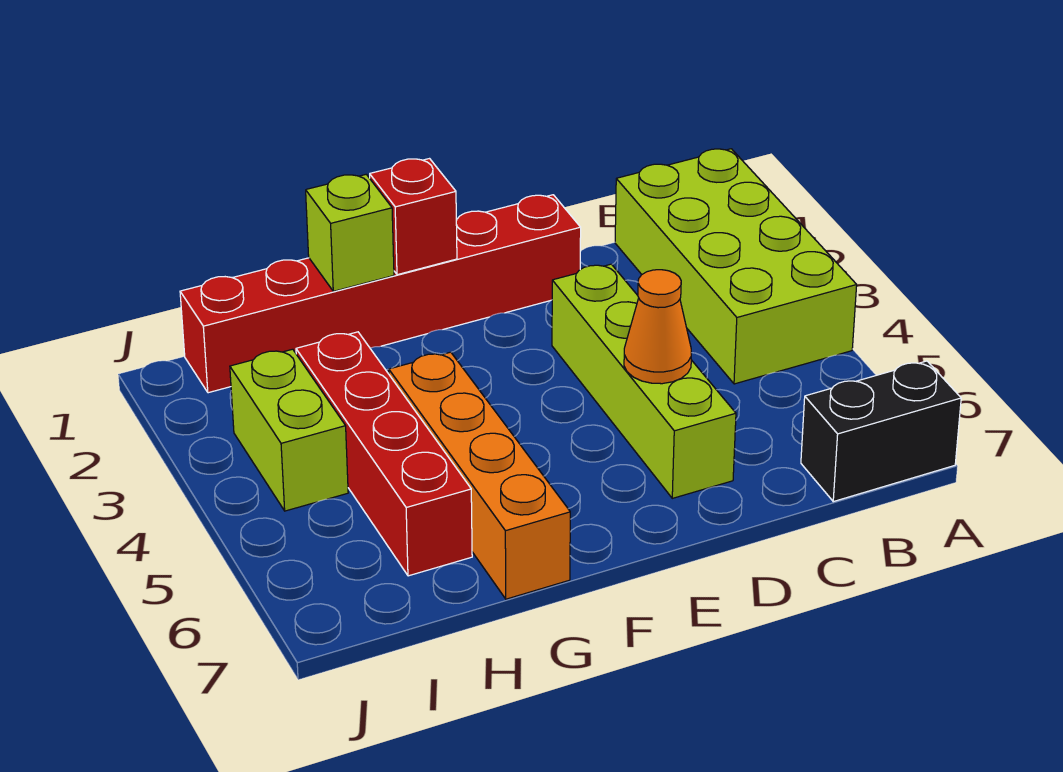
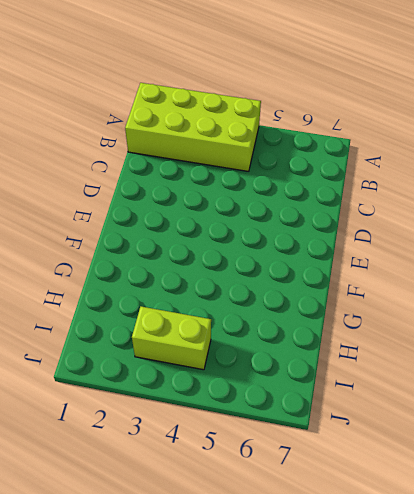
none -> black 1x2 brick [801,361,961,502]
none -> red 1x6 brick [180,195,581,393]

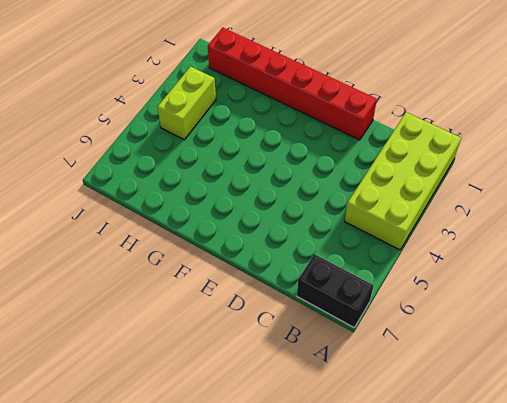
none -> lime 1x4 brick [552,264,736,498]
none -> orange 1x4 brick [389,352,570,599]

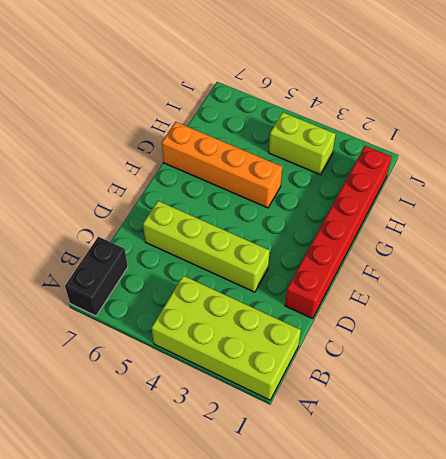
none -> red 1x4 brick [296,332,472,576]
none -> orange 1x1 cone [624,270,691,384]

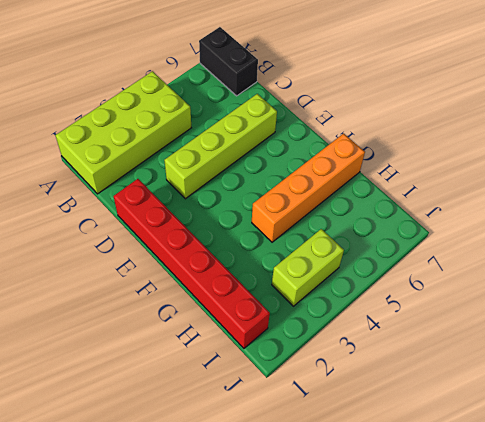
none -> red 1x4 brick [296,332,472,576]
none -> orange 1x1 cone [624,270,691,384]

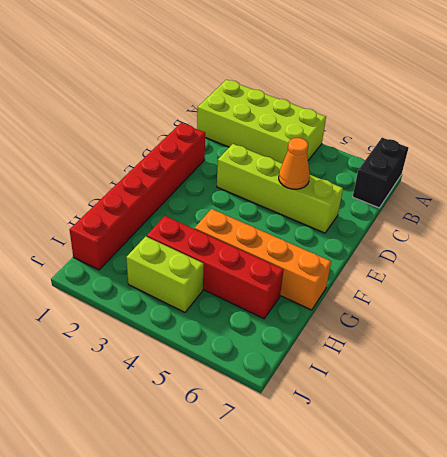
none -> red 1x1 brick [370,159,457,275]
none -> lime 1x1 brick [306,174,394,291]

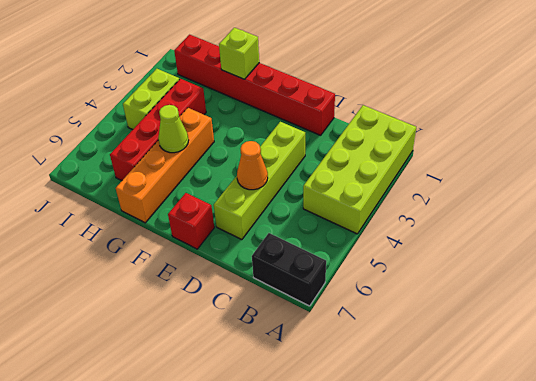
red 1x1 brick [168,193,214,249] -> red 1x1 brick moved to [370,159,457,275]
lime 1x1 cone [158,105,189,153] -> none

